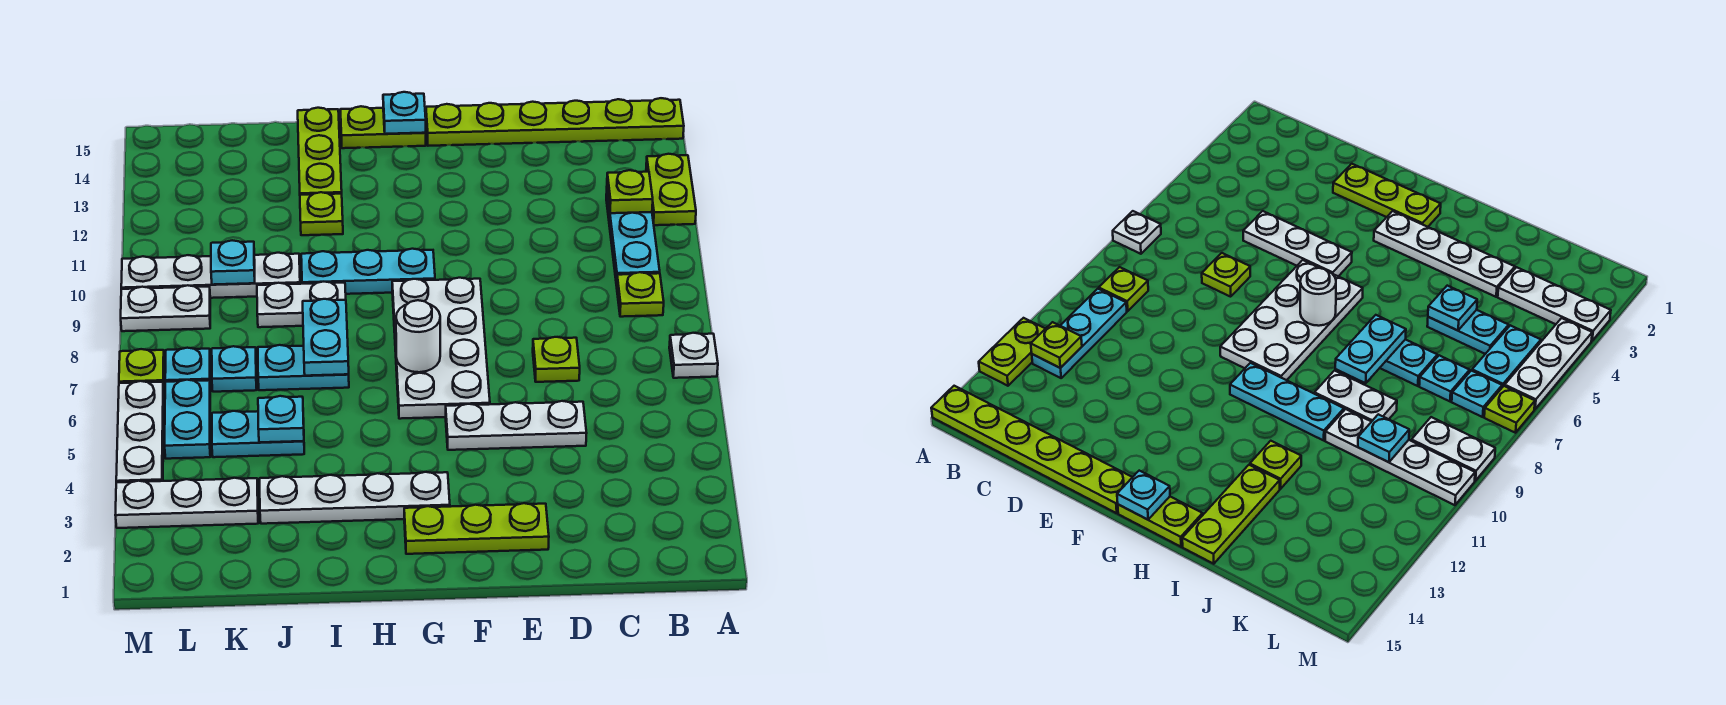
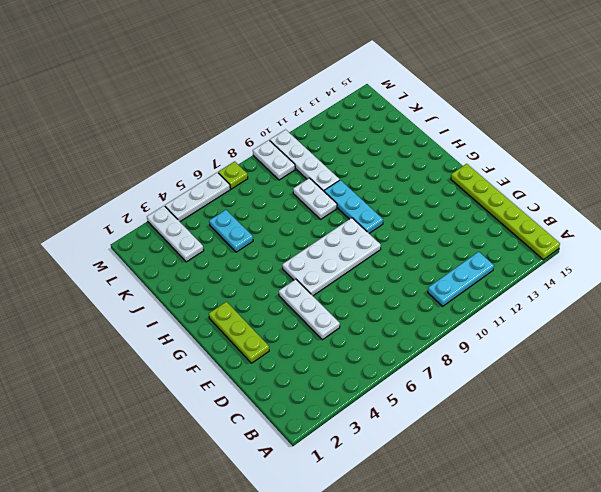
none -> white 1x1 plate [669,333,718,378]
none -> lime 1x2 plate [646,154,696,225]
none -> lime 1x1 plate [616,272,664,317]
none -> lime 1x1 plate [533,337,580,382]

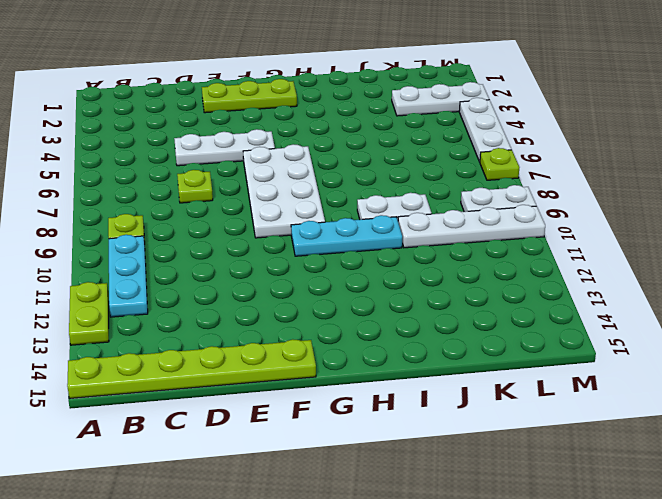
none -> white 1x1 plate [669,333,718,378]
none -> white 1x4 plate [260,472,450,524]
none -> lime 1x2 plate [340,106,426,148]
none -> cyan 1x2 plate [258,345,349,390]

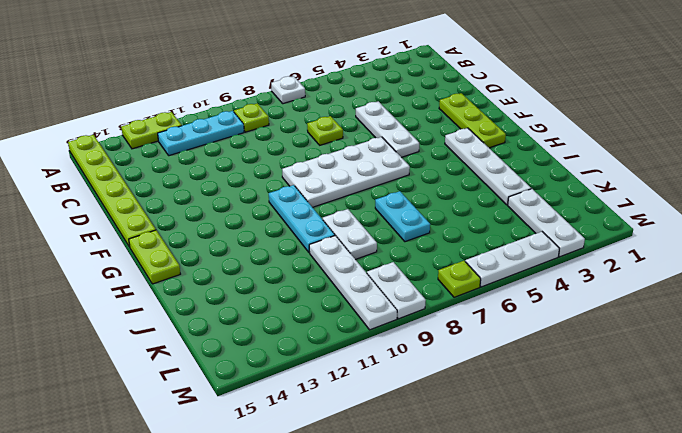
none -> lime 1x1 plate [300,192,343,235]
none -> lime 1x3 plate [298,108,342,195]
none -> cyan 1x2 plate [212,411,304,457]
none -> cyan 1x1 plate [212,346,257,392]

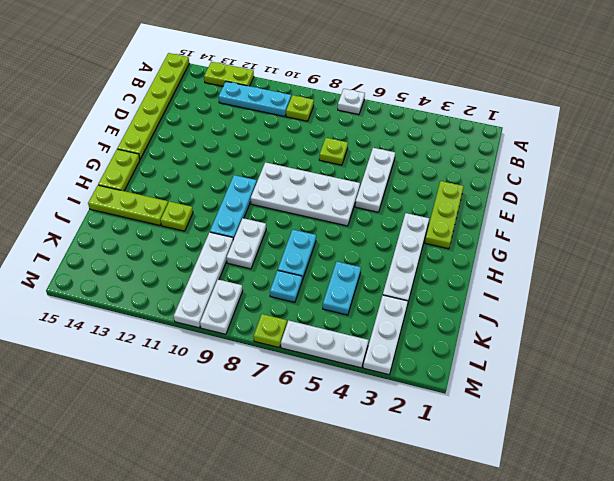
none -> cyan 1x2 plate [165,380,210,459]
none -> cyan 1x1 plate [165,348,210,382]
none -> lime 1x1 plate [607,170,653,213]
none -> white 1x1 round brick [396,300,440,372]

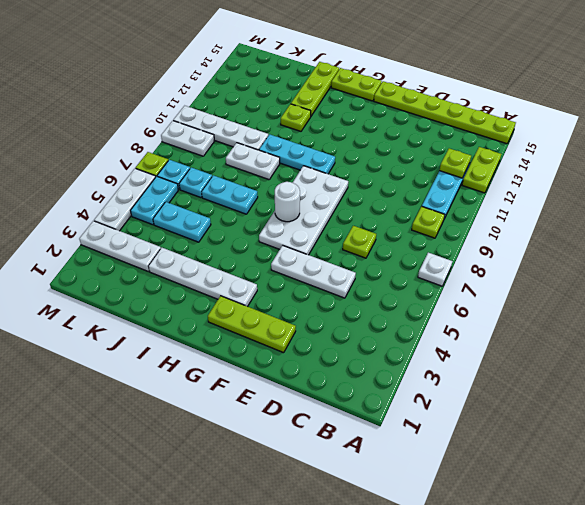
none -> cyan 1x1 plate [383,92,426,134]
none -> cyan 1x2 plate [303,299,349,376]
none -> cyan 1x1 plate [258,396,304,442]
none -> cyan 1x1 plate [211,240,255,285]

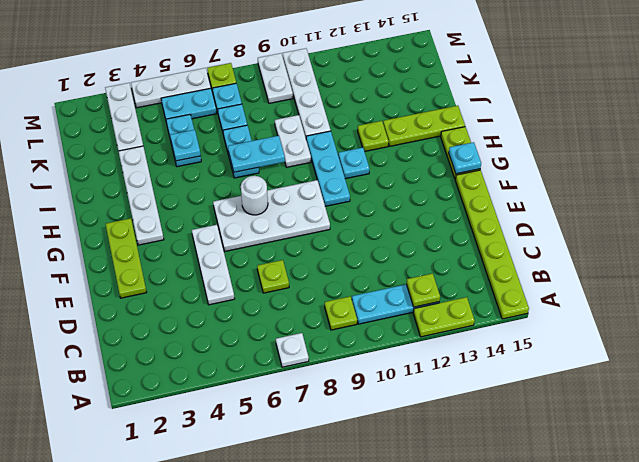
cyan 1x1 plate [338,147,369,179] -> cyan 1x1 plate moved to [211,240,255,285]

